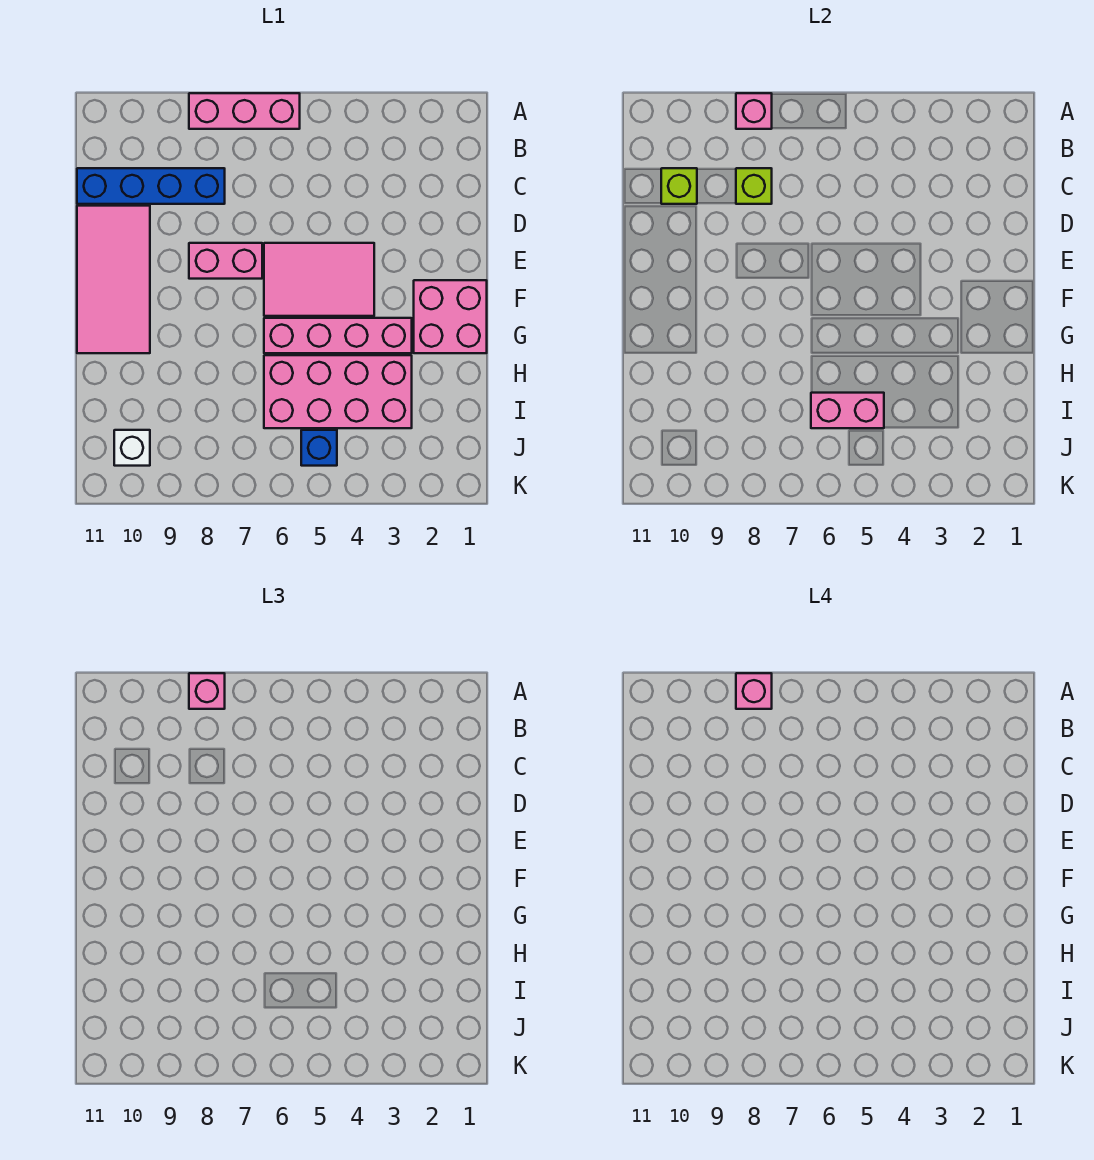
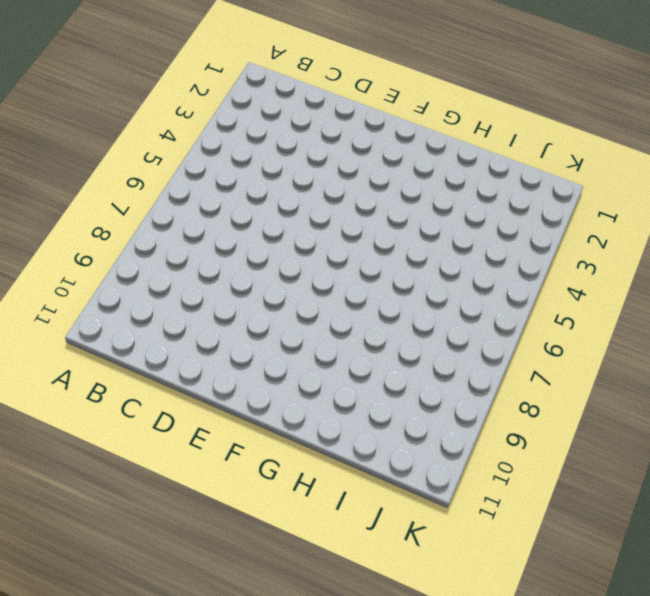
none -> pink 1x3 brick [189,93,300,129]
none -> blue 1x4 brick [77,168,225,204]
none -> pink 2x4 tile [77,206,150,353]

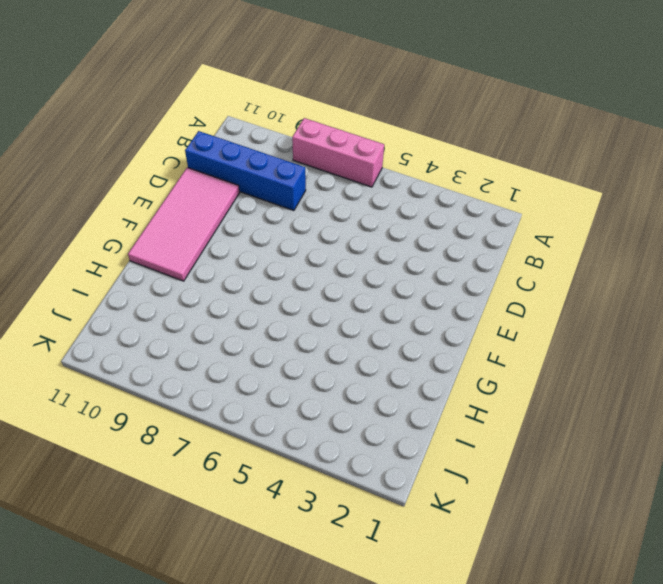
none -> pink 2x3 tile [264,243,374,316]
none -> pink 1x2 brick [189,243,262,279]
none -> pink 2x2 brick [414,280,487,353]

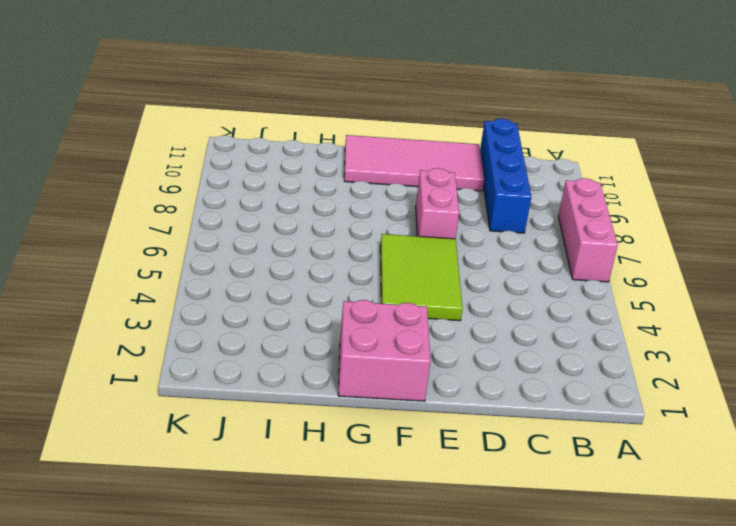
lime 2x3 tile [380,234,463,321] -> pink 2x3 tile [264,243,374,316]
none -> pink 1x4 brick [264,318,412,353]
none -> pink 2x4 brick [264,355,412,428]
none -> blue 1x1 brick [301,430,337,466]

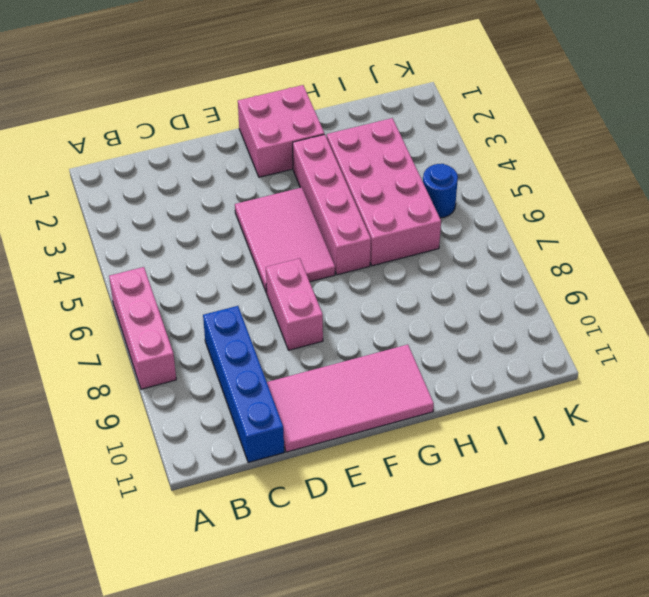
blue 1x1 round brick [423,164,458,218] -> blue 1x1 brick [301,430,337,466]
none -> white 1x1 brick [114,430,150,466]
none -> pink 1x1 brick [736,93,772,129]
none -> lime 1x1 brick [736,168,772,204]

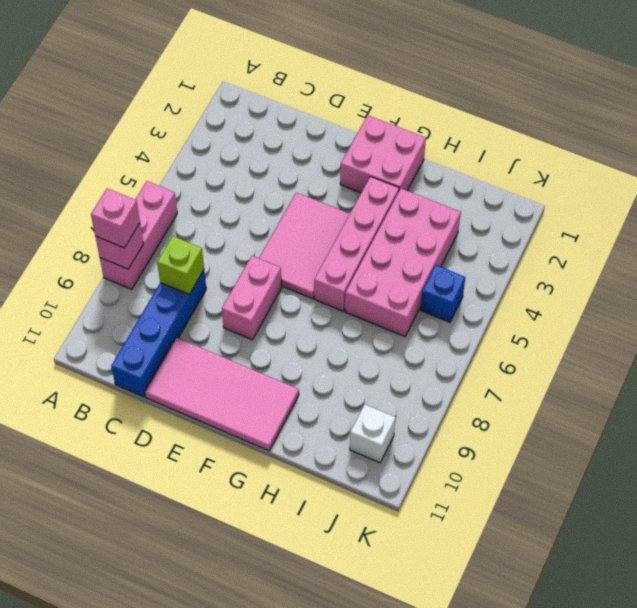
none -> lime 1x1 brick [661,168,697,204]
none -> pink 1x2 brick [811,393,884,428]
none -> pink 1x1 brick [736,673,772,709]

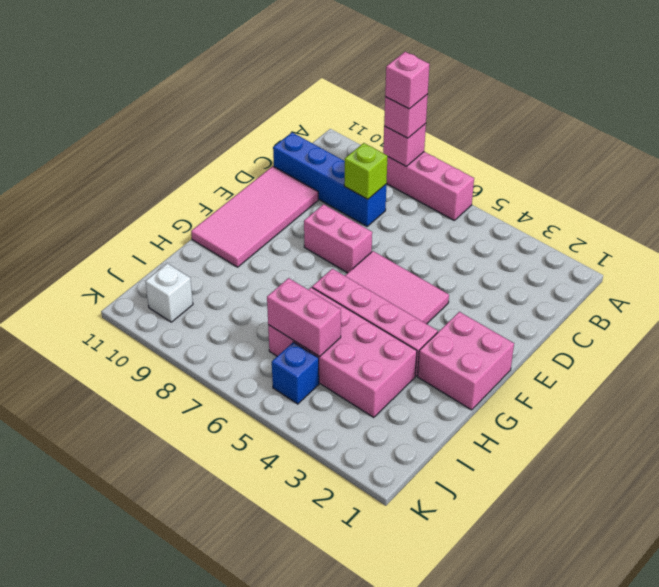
none -> lime 1x1 brick [661,168,697,204]

